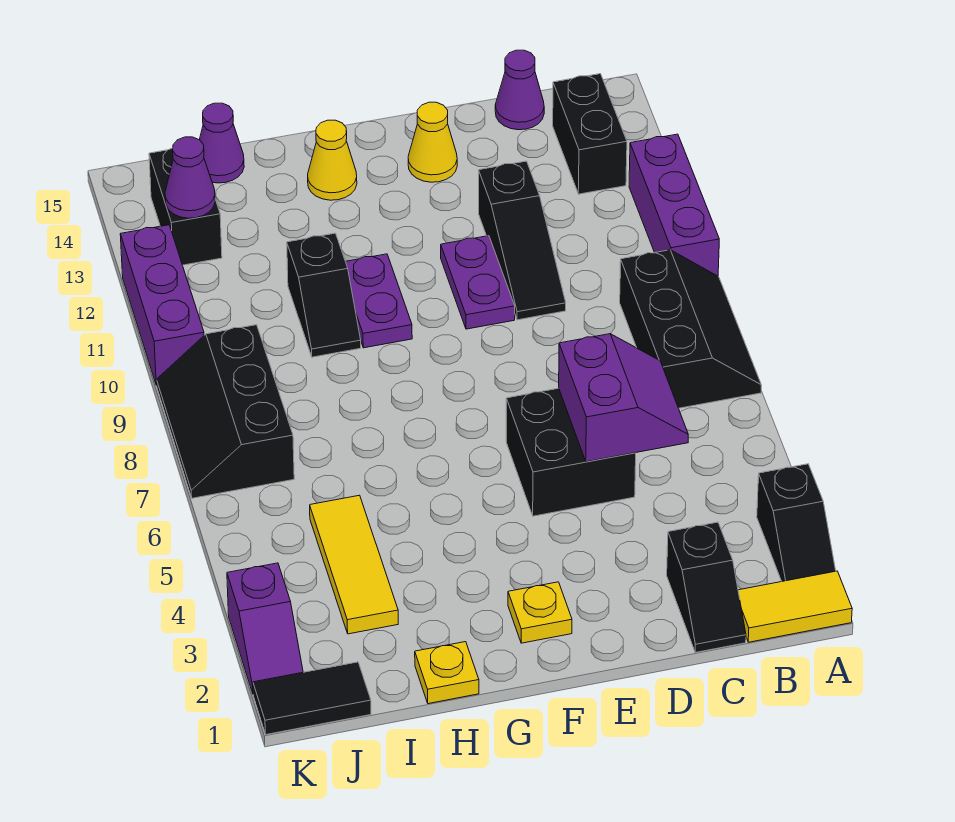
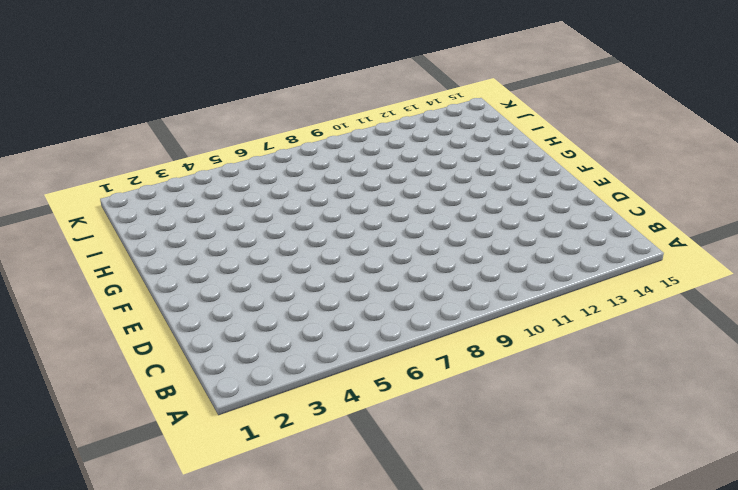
none -> yellow 1x2 tile [738,571,852,642]
none -> black 1x2 slope [757,464,836,581]
none -> black 2x3 slope [620,250,761,408]

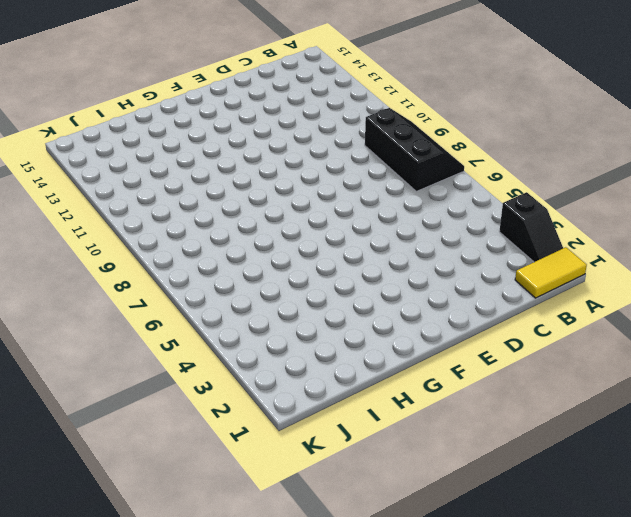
none -> purple 1x3 brick [629,134,719,276]
none -> black 1x2 brick [553,74,627,194]
none -> black 1x2 slope [667,522,746,652]

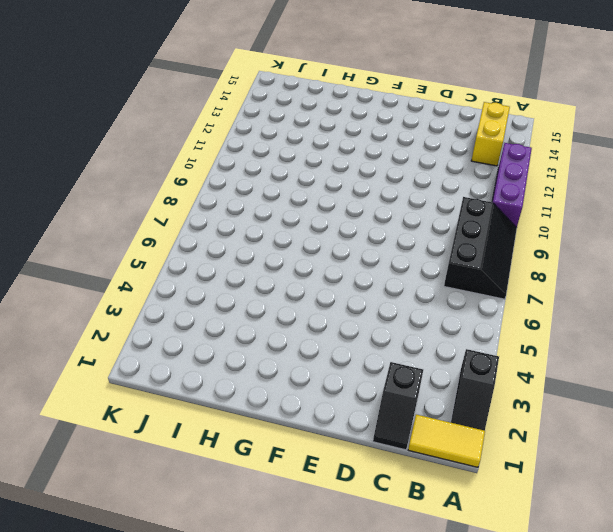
yellow 1x2 brick [471,102,510,166] -> black 1x2 brick [553,74,627,194]
none -> purple 1x1 cone [495,50,544,130]
none -> black 2x2 brick [506,388,636,516]
none -> black 1x3 slope [479,161,566,320]

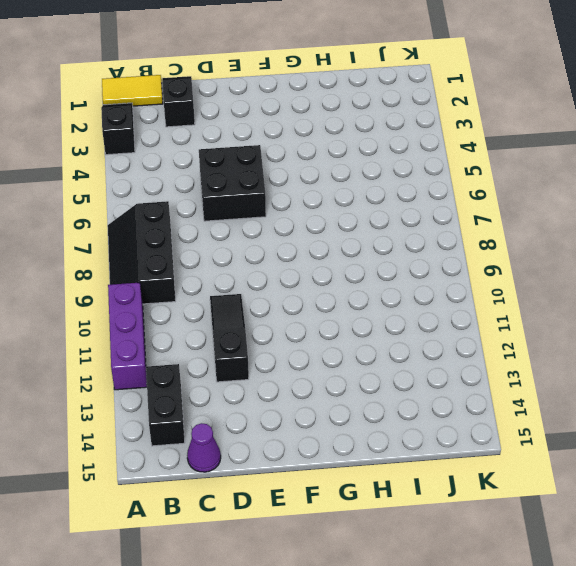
none -> purple 1x2 plate [441,236,515,329]
none -> yellow 1x1 cone [408,102,457,182]
none -> yellow 1x1 plate [508,582,572,643]

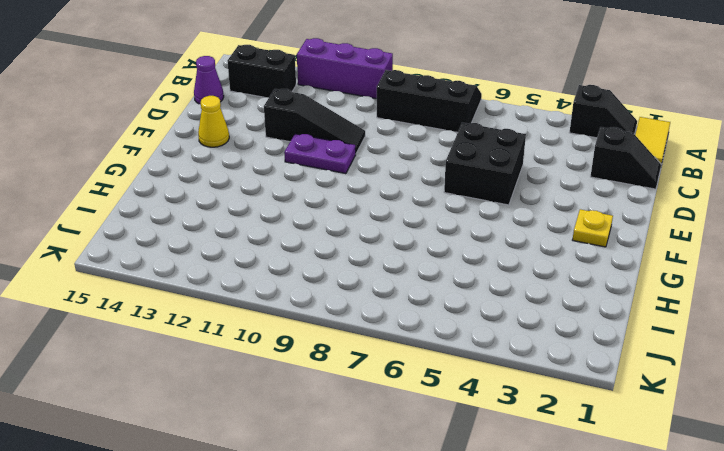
none -> purple 1x2 plate [346,254,412,348]
none -> yellow 1x1 cone [308,120,357,200]
none -> yellow 1x1 plate [415,642,479,704]

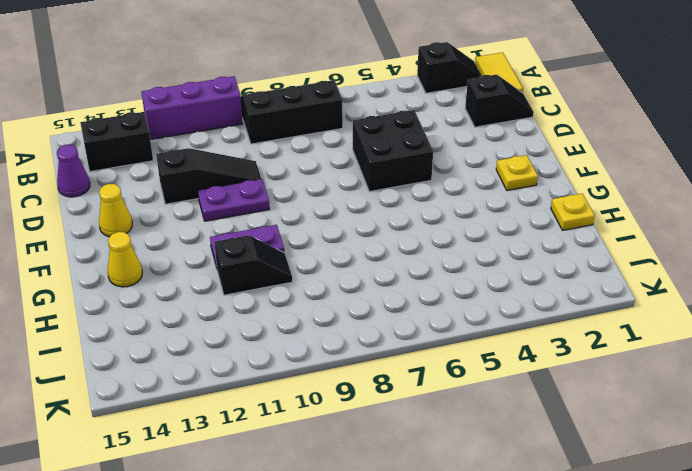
none -> yellow 1x3 tile [310,495,398,634]
none -> purple 1x1 cone [199,103,244,183]
none -> black 1x2 tile [253,662,371,735]

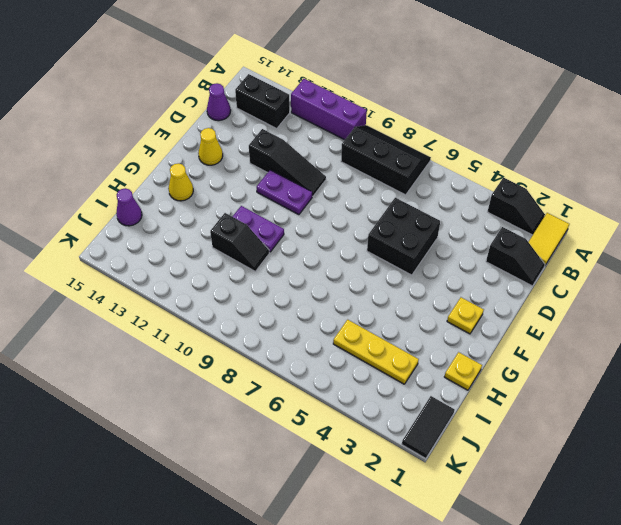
yellow 1x3 plate [333,320,419,384] -> yellow 1x3 tile [310,495,398,634]
none -> black 2x3 slope [157,325,294,498]
none -> black 1x2 brick [149,148,222,265]
none -> purple 1x2 slope [227,563,303,693]

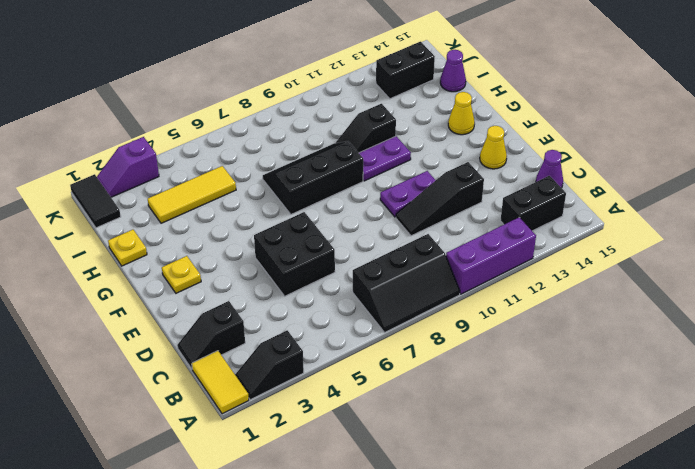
black 2x3 slope [263,141,363,214] -> black 2x3 slope moved to [157,325,294,498]
none -> purple 1x3 brick [120,225,204,385]
none -> purple 2x2 slope [559,334,688,462]
none -> purple 1x1 cone [165,137,215,218]

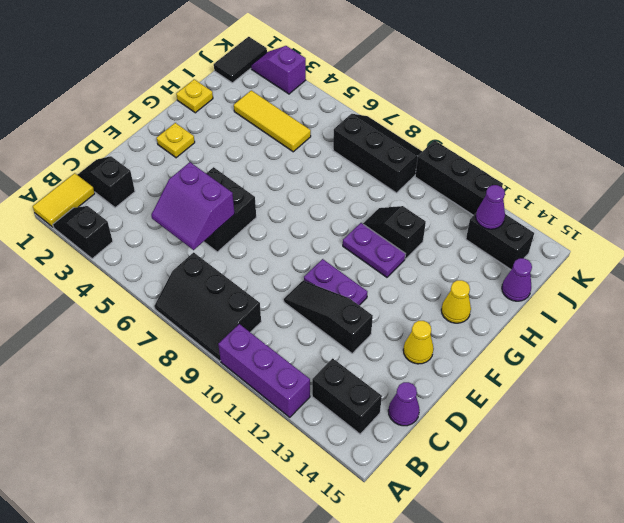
black 1x3 brick [415,140,503,215] -> purple 1x3 brick [120,225,204,385]

